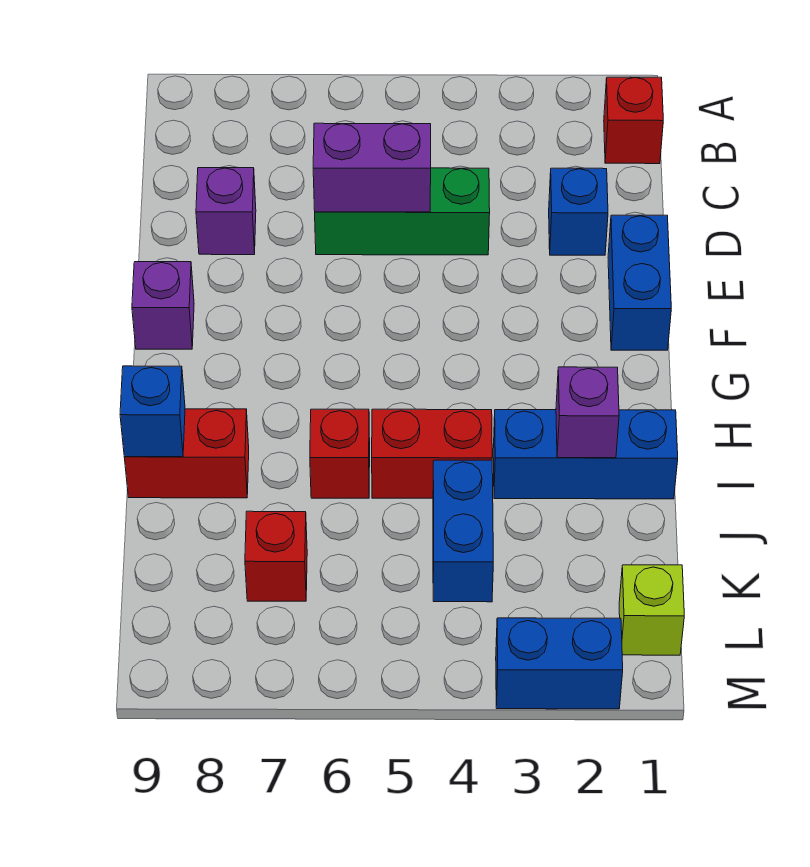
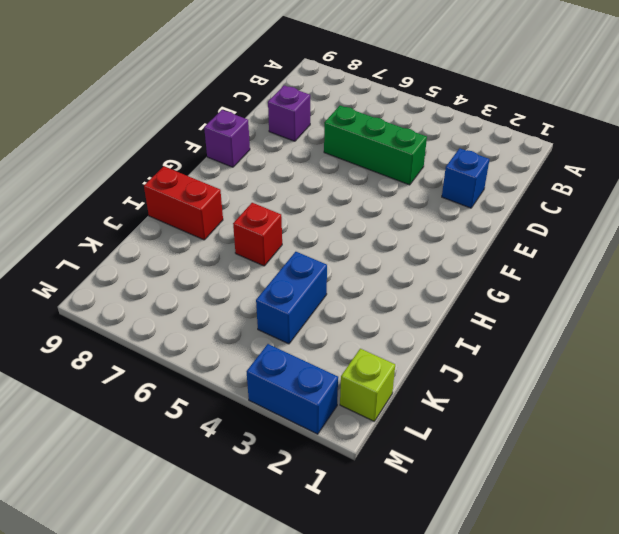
none -> red 1x1 brick [604,77,663,164]
none -> blue 1x2 brick [608,215,671,350]
none -> blue 1x3 brick [493,410,678,499]

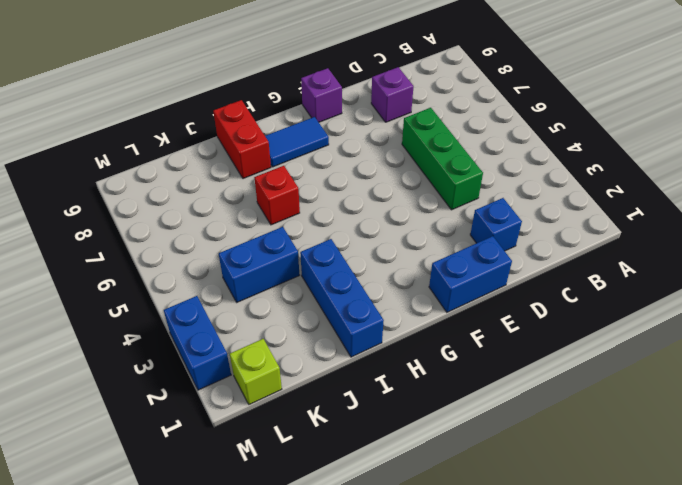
blue 1x2 tile [265,117,329,167] -> none
none -> red 1x1 brick [604,77,663,164]
none -> red 1x2 brick [372,409,492,498]
none -> red 1x1 brick [245,511,307,601]

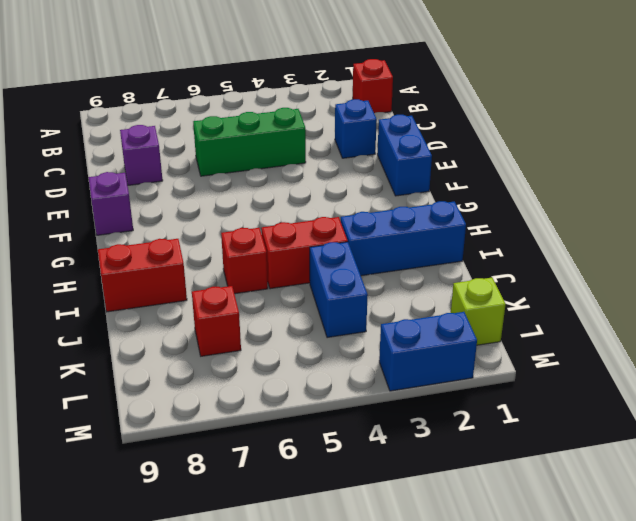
none -> purple 1x2 brick [313,123,431,212]
none -> purple 1x1 brick [556,367,619,458]
none -> blue 1x1 brick [120,366,185,457]

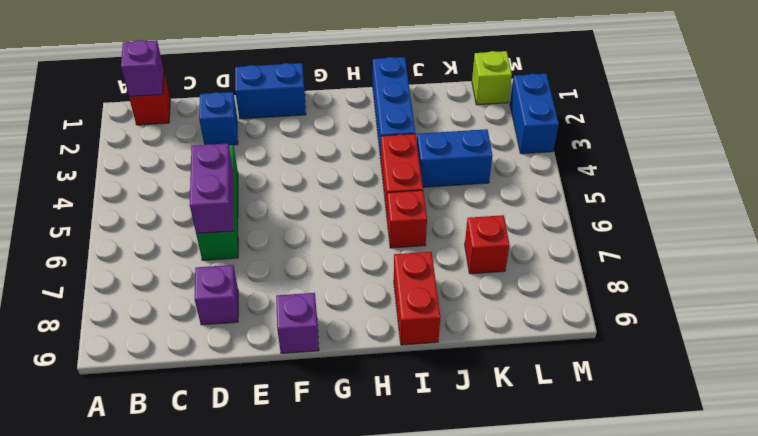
purple 1x1 brick [121,40,164,97] -> purple 1x1 brick moved to [556,367,619,458]
none -> blue 1x1 brick [120,366,185,457]

